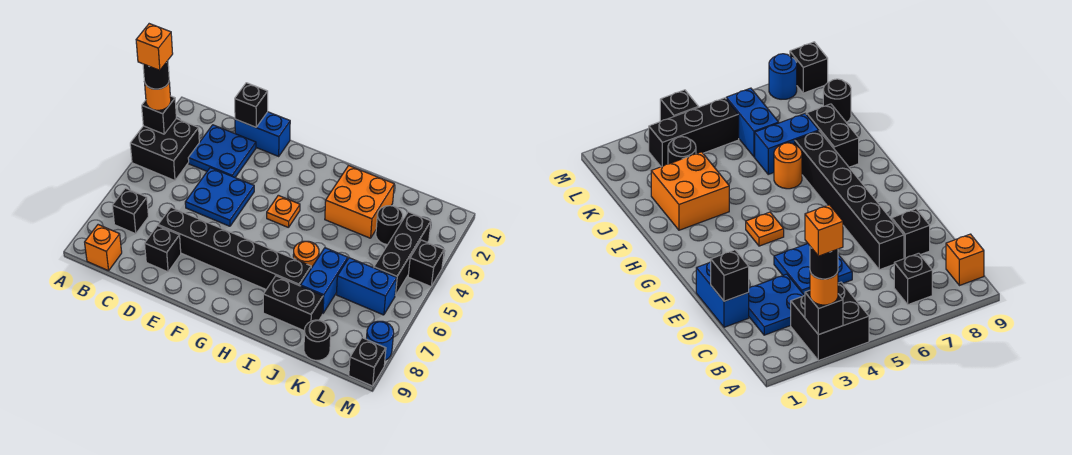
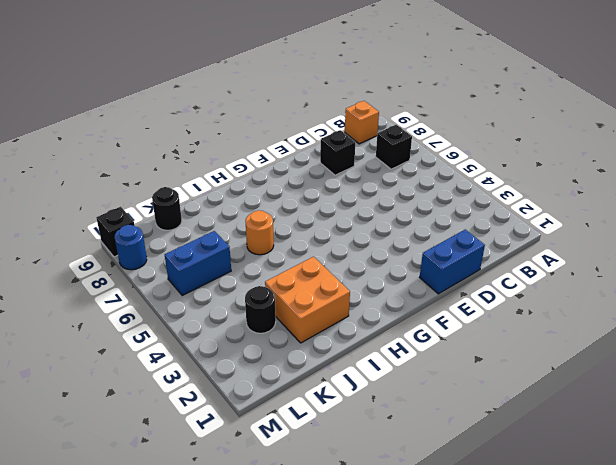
none -> black 2x2 brick [130,119,199,180]
none -> blue 2x2 plate [188,125,256,177]
none -> blue 2x2 plate [185,168,254,226]

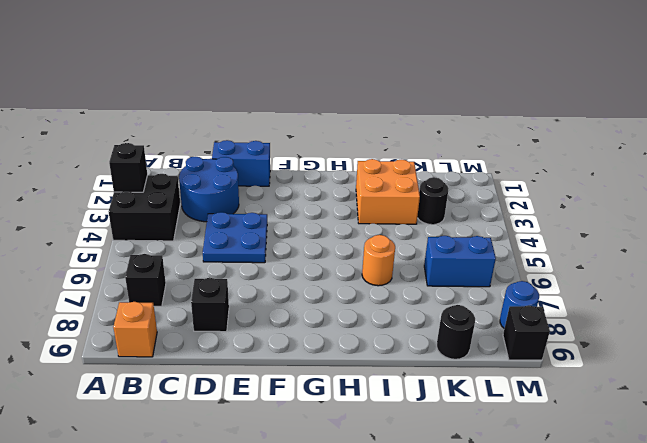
blue 2x2 round brick [179,157,239,222] -> blue 2x2 plate [188,125,256,177]
none -> black 1x6 brick [158,207,311,289]
none -> orange 1x1 plate [267,195,300,228]
none -> black 1x2 brick [263,276,323,331]

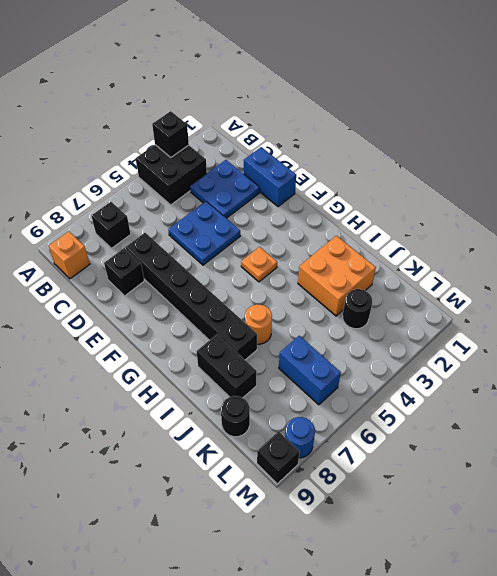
none -> blue 1x2 brick [301,248,348,313]
none -> black 1x3 brick [374,212,431,296]
none -> black 1x1 brick [408,240,444,286]

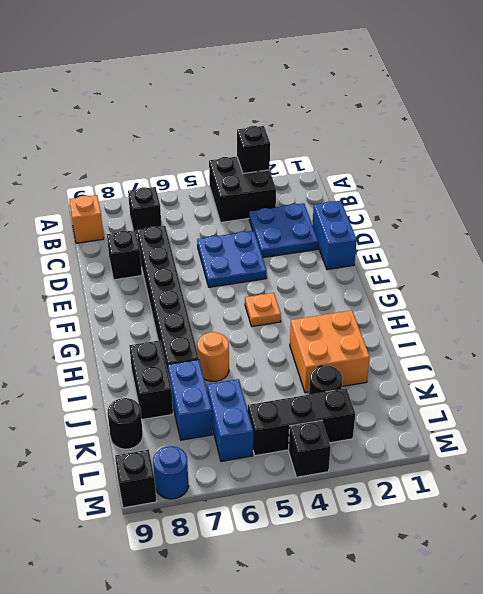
blue 1x2 brick [168,360,213,440] -> blue 1x2 brick turned to [301,248,348,313]
none -> black 1x1 brick [235,83,268,127]
none -> orange 1x1 round brick [145,82,171,110]
none -> black 1x1 round brick [143,61,169,89]

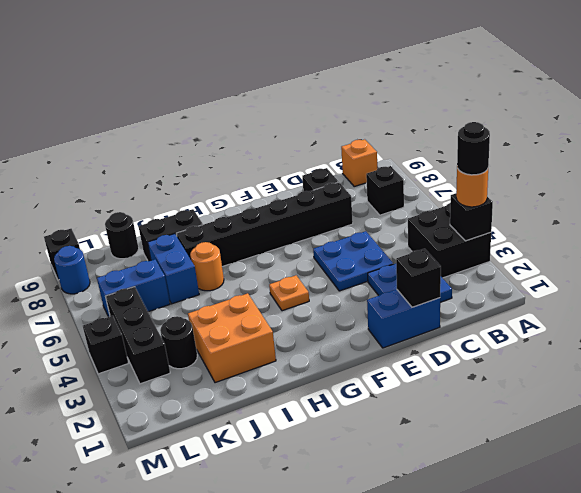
none -> orange 1x1 brick [136,24,173,70]

